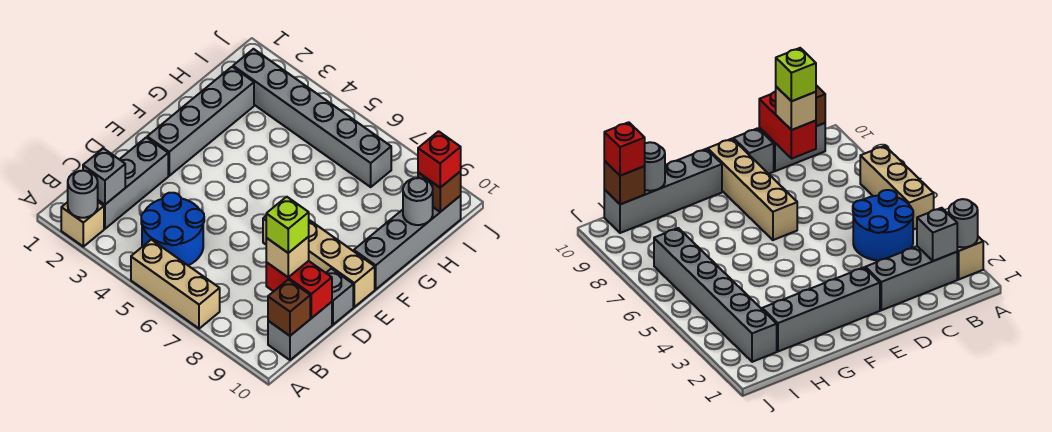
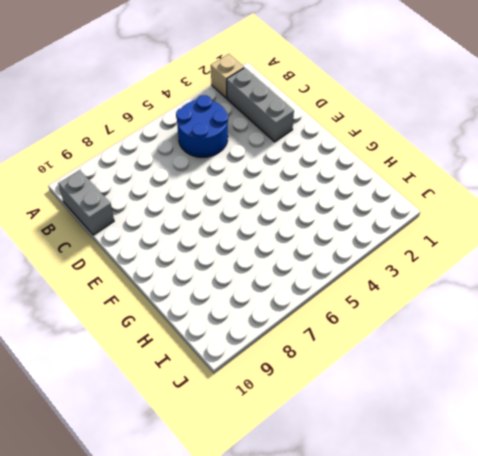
none -> tan 1x3 brick [131,240,220,329]
none -> grey 1x1 brick [326,269,353,325]
none -> grey 1x4 brick [147,67,254,176]

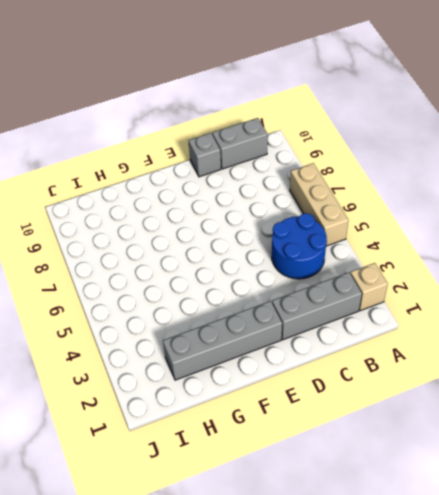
none -> tan 1x4 brick [263,216,375,307]
none -> grey 1x4 brick [354,196,461,289]
none -> grey 1x6 brick [233,49,391,187]

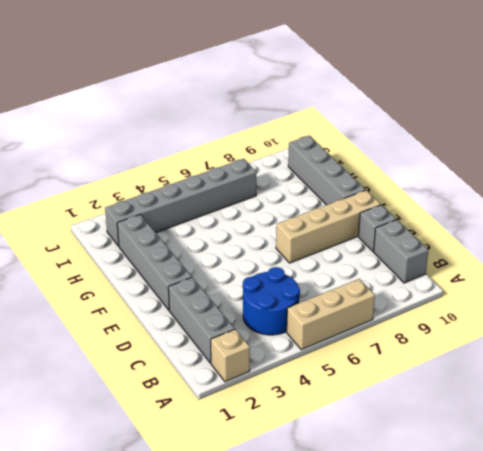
none -> grey 1x1 round brick [68,171,98,218]
none -> grey 1x1 brick [83,148,125,205]
none -> brown 1x1 brick [268,280,310,336]

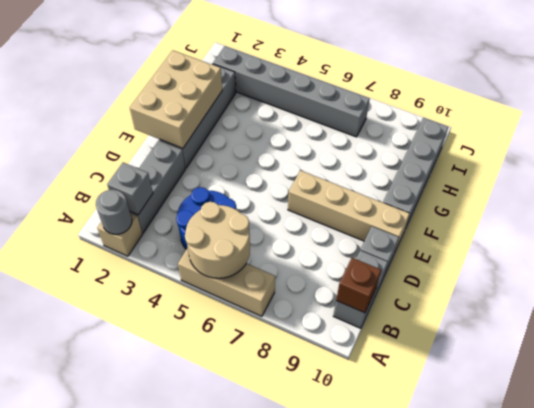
tan 2x2 round brick [185,202,250,278] -> none
tan 2x3 brick [130,50,222,149] -> none
none -> red 1x2 brick [266,261,332,318]
none -> grey 1x1 round brick [403,178,433,225]
none -> brown 1x1 brick [418,171,461,212]

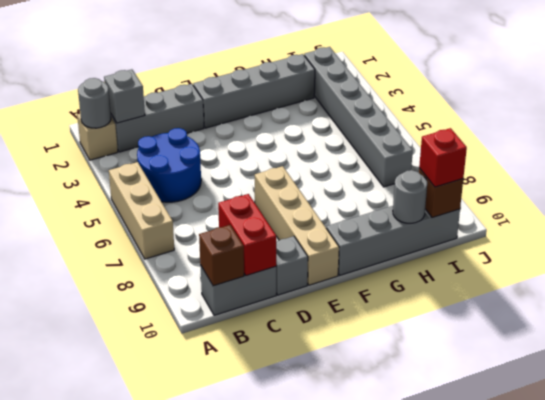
none -> tan 1x1 brick [266,237,309,277]
none -> lime 1x1 brick [266,197,309,253]

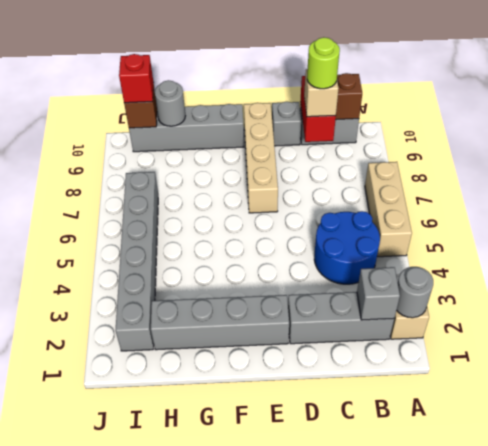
lime 1x1 round brick [307,37,340,89] -> lime 1x1 brick [266,197,309,253]

